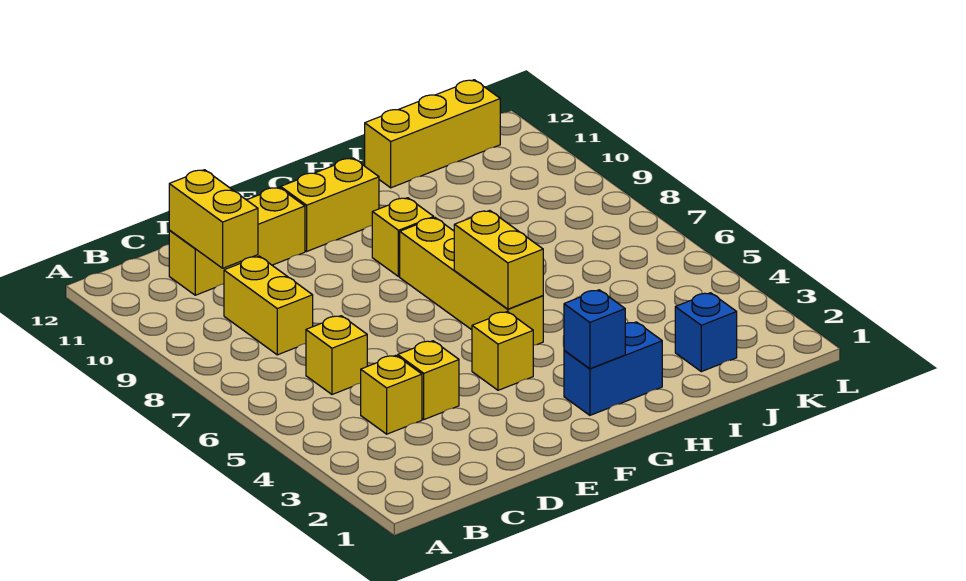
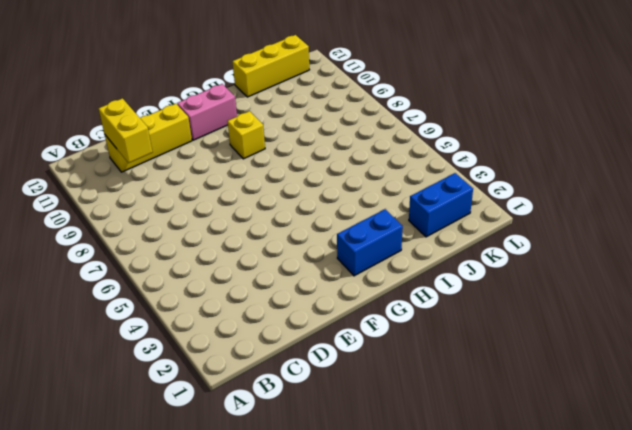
pink 1x2 brick [177,84,237,140] -> yellow 1x2 brick [281,158,379,251]
blue 1x2 brick [409,173,473,237] -> blue 1x1 brick [675,293,737,372]
none -> yellow 1x1 brick [361,355,422,434]
none -> yellow 1x1 brick [306,316,367,394]
none -> yellow 1x2 brick [224,256,313,355]

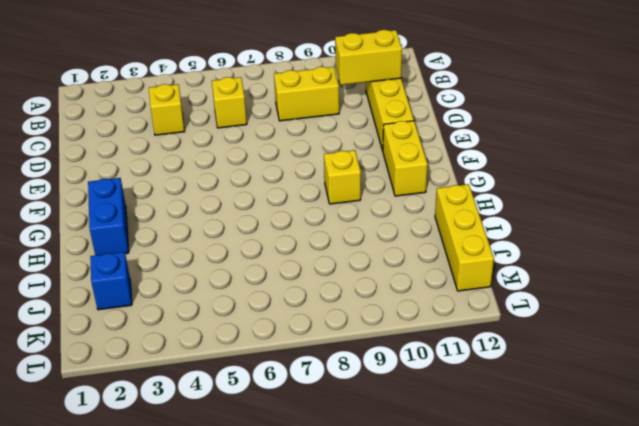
none -> yellow 1x1 brick [398,341,459,419]
none -> yellow 1x1 brick [472,312,533,390]
none -> yellow 1x4 brick [400,218,543,345]

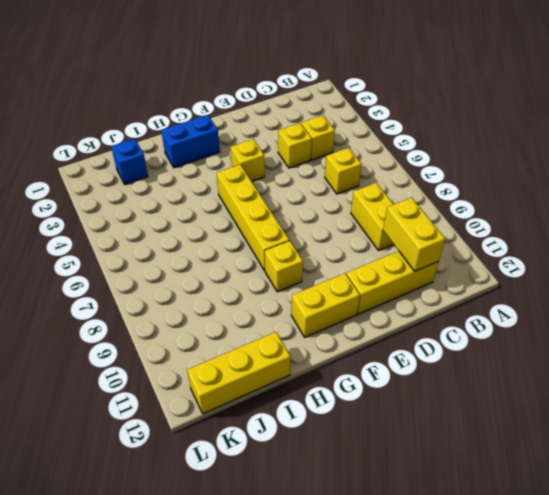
none -> blue 1x1 brick [564,290,625,369]
none -> yellow 1x2 brick [454,210,543,309]

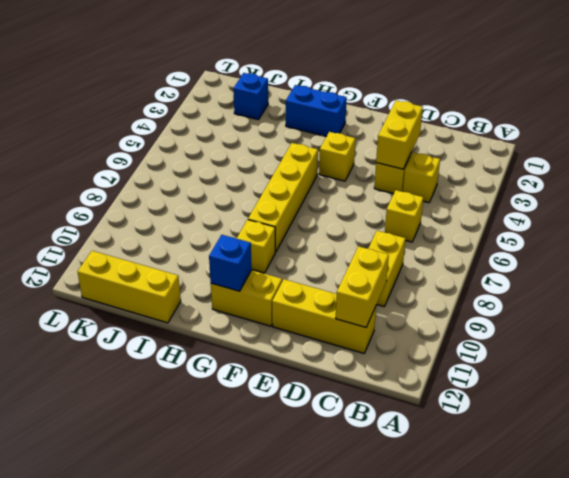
yellow 1x2 brick [376,100,423,169] -> yellow 1x2 brick moved to [454,210,543,309]
blue 1x1 brick [209,235,252,291] -> blue 1x1 brick moved to [564,290,625,369]

